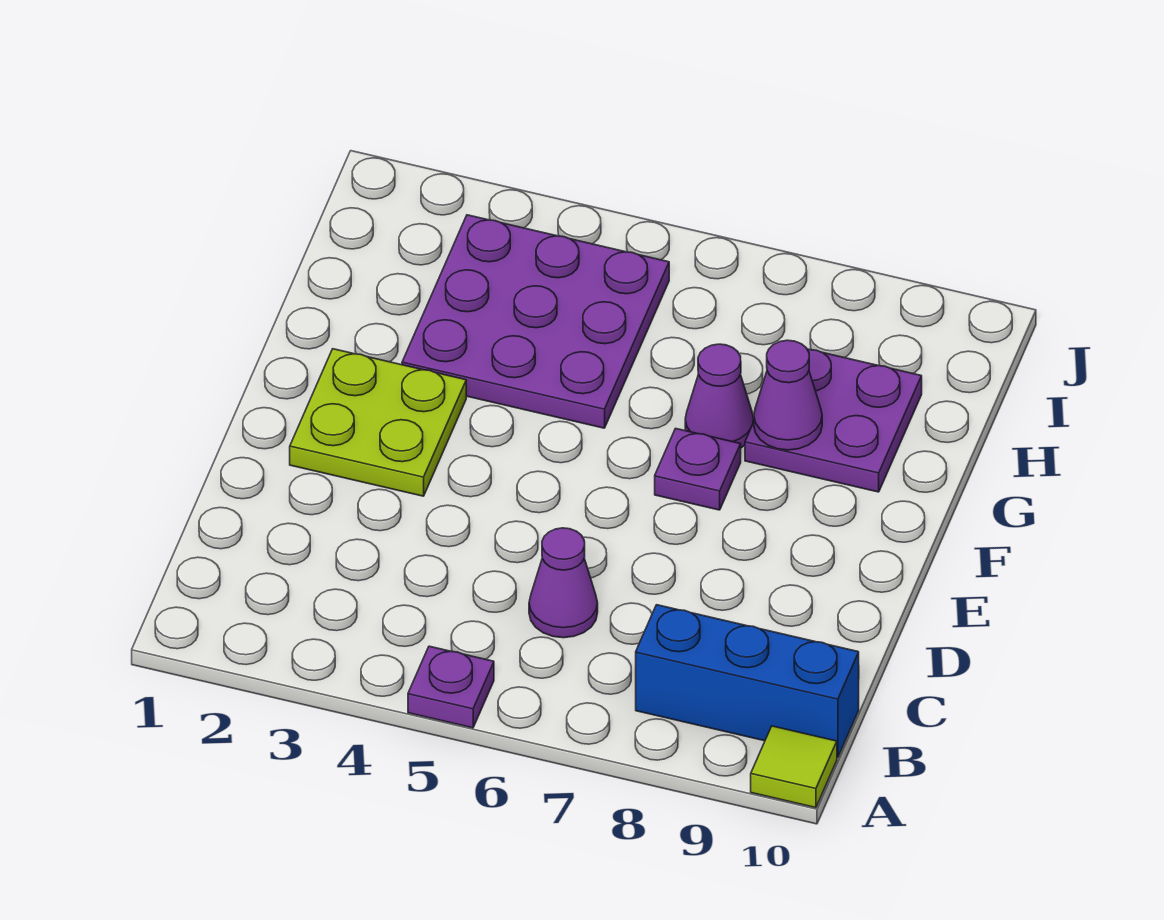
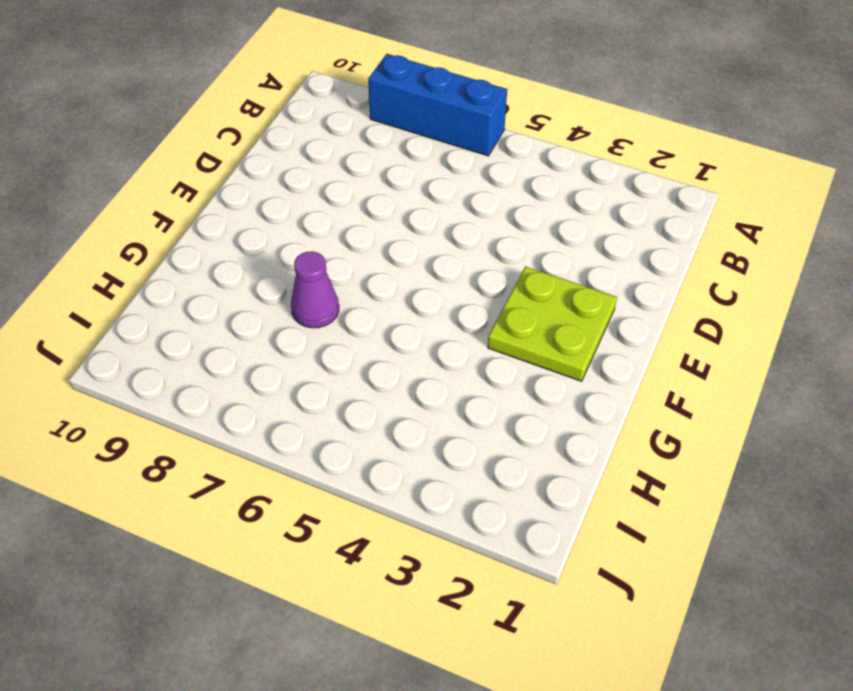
blue 1x3 brick [368,54,507,156] -> blue 1x3 brick moved to [636,605,859,758]
none -> purple 1x1 plate [408,646,494,728]
none -> lime 1x1 tile [751,726,837,808]

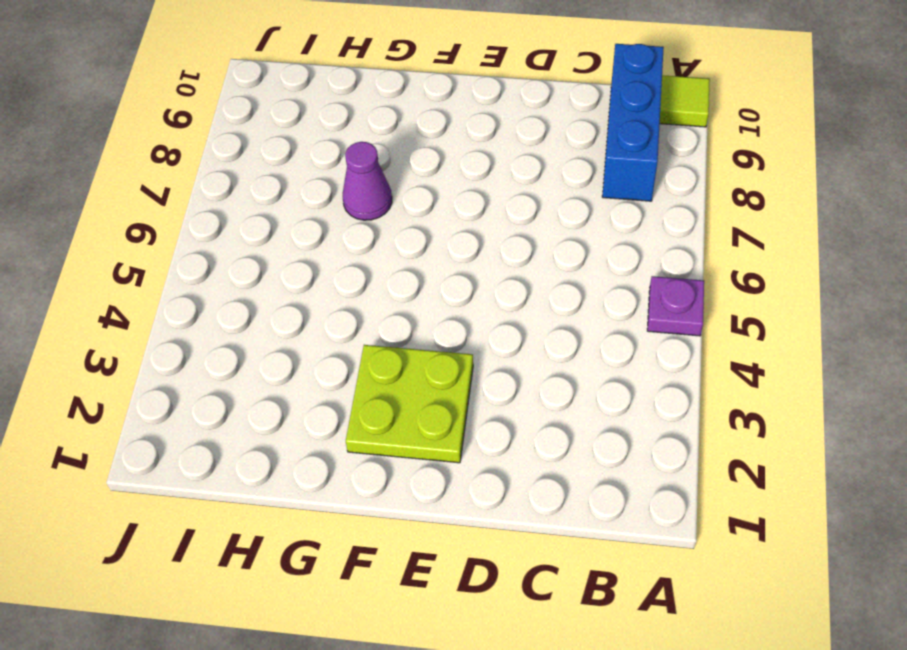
none -> purple 1x1 cone [529,528,598,638]
none -> purple 1x1 plate [655,428,741,510]

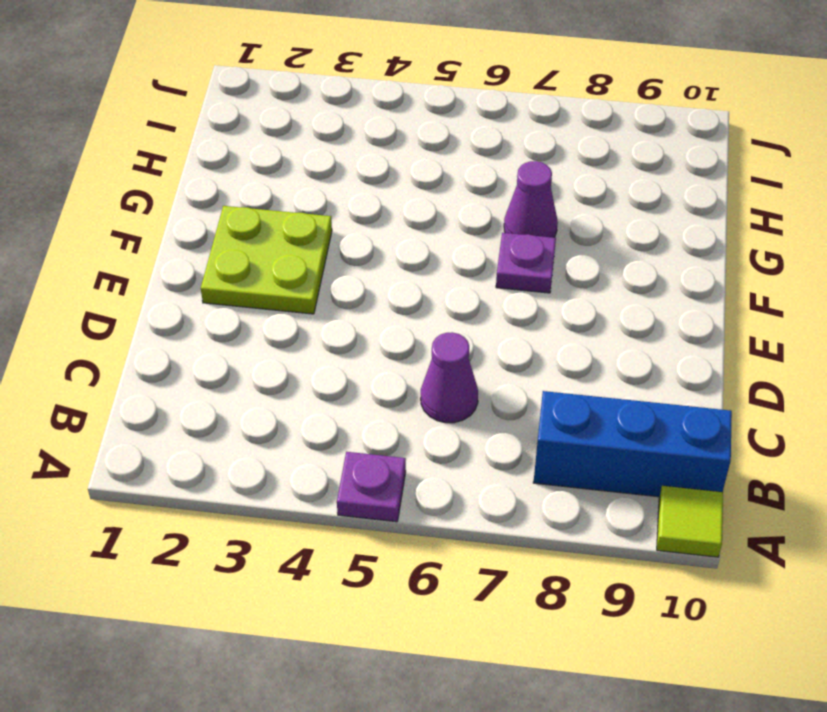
none -> purple 3x3 plate [402,215,669,428]
none -> purple 2x2 plate [745,349,922,492]

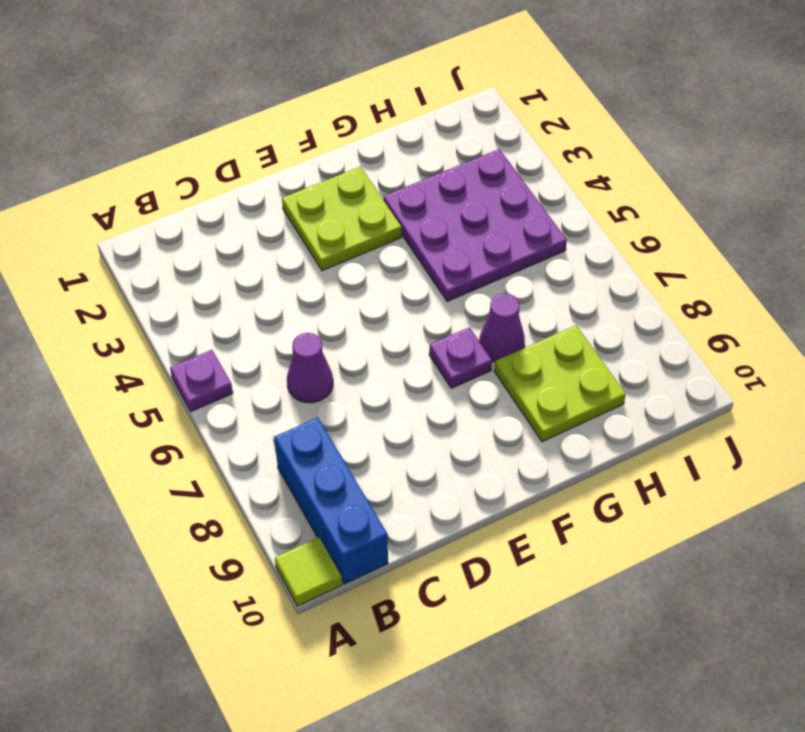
lime 2x2 plate [494,325,626,442] -> purple 2x2 plate [745,349,922,492]
none -> purple 1x1 cone [754,340,822,450]

